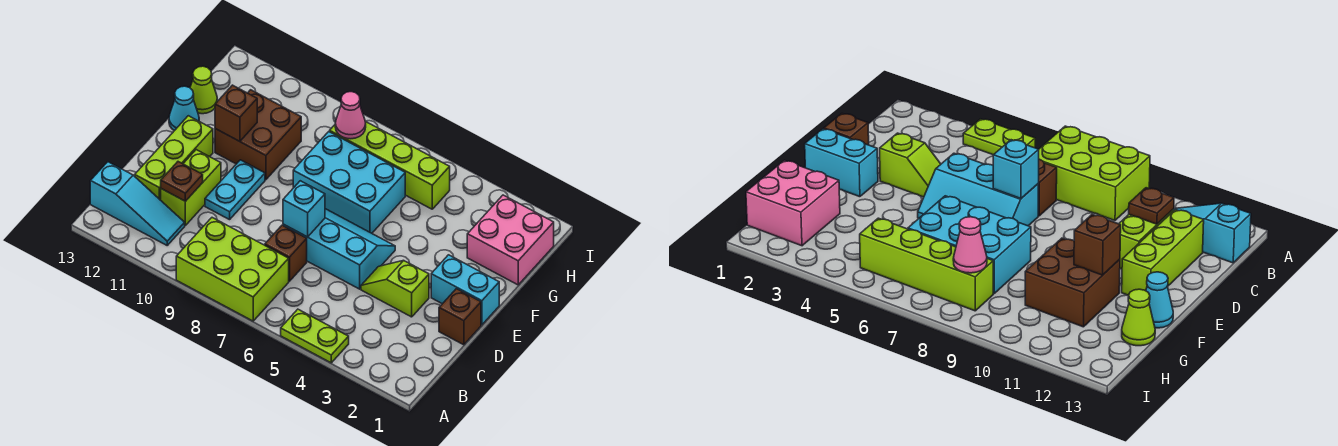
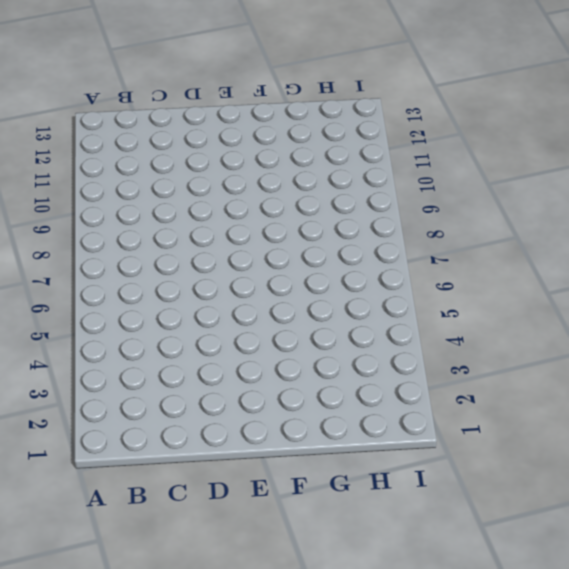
none -> lime 1x2 plate [281,309,349,363]
none -> lime 2x3 brick [176,218,289,321]
none -> cyan 1x3 slope [90,162,185,245]

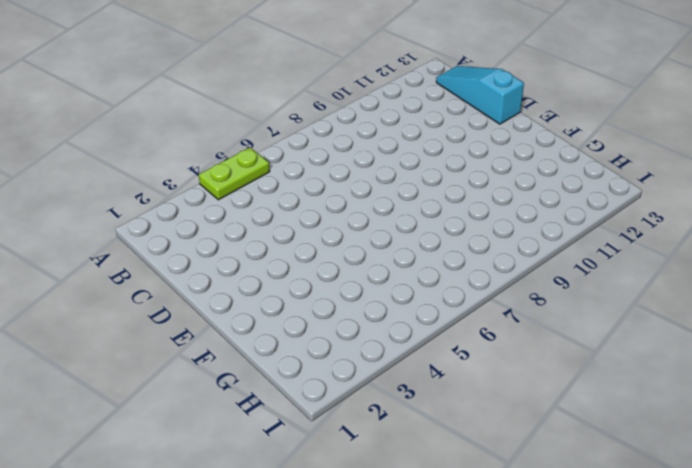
cyan 1x3 slope [436,66,524,124] -> cyan 1x3 slope turned to [90,162,185,245]
none -> lime 2x3 brick [176,218,289,321]
none -> brown 1x1 brick [265,225,307,281]
none -> lime 1x2 brick [161,150,221,225]

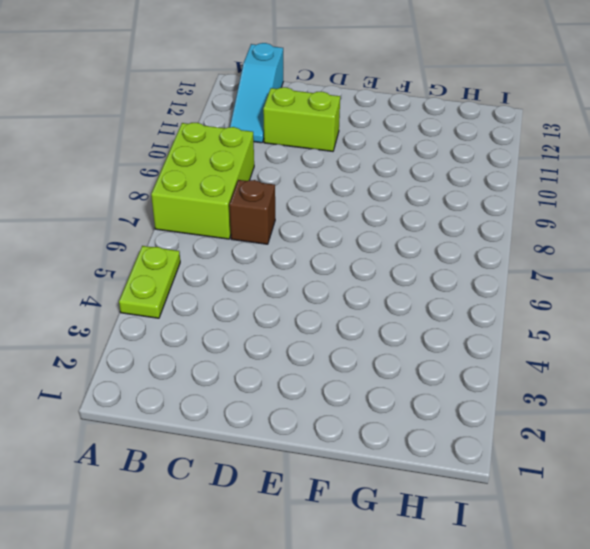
none -> lime 1x3 brick [135,116,213,200]
none -> brown 1x1 brick [439,289,481,345]
none -> lime 1x2 slope [361,261,429,317]

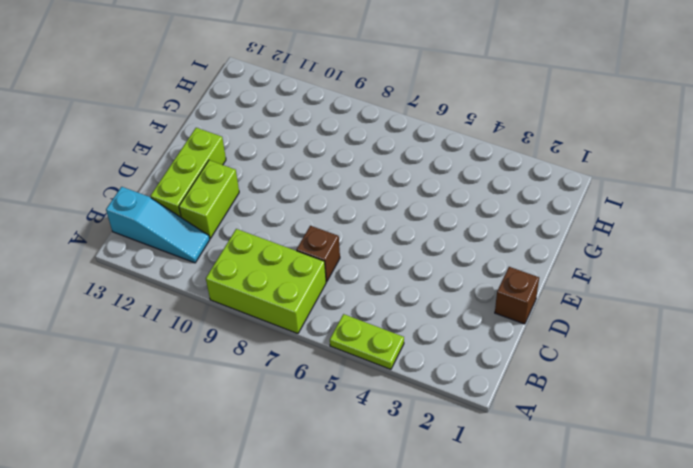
none -> lime 1x2 slope [361,261,429,317]
none -> cyan 2x3 slope [283,209,395,289]
none -> cyan 1x2 plate [205,160,265,220]

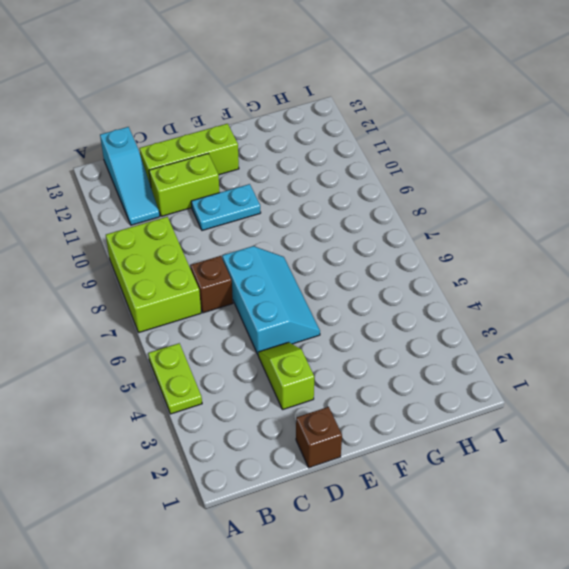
none -> cyan 1x2 brick [431,255,499,325]
none -> cyan 2x3 brick [293,132,405,233]
none -> brown 2x2 brick [215,90,301,180]

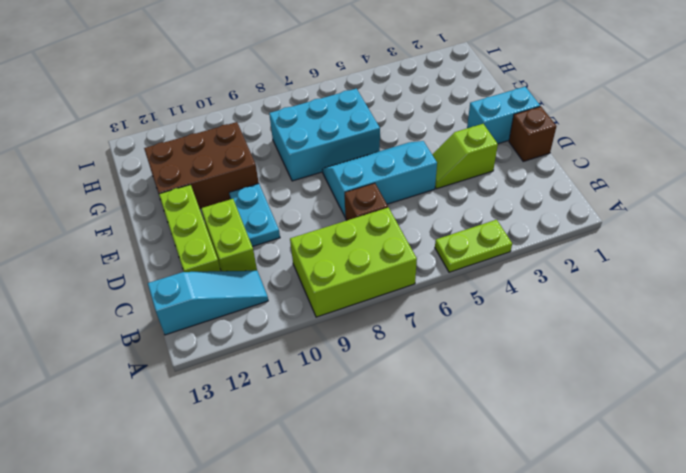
brown 2x3 brick [144,122,259,209] -> brown 2x2 brick [215,90,301,180]
none -> cyan 1x1 cone [169,86,199,131]
none -> pink 2x2 brick [467,195,554,285]
none -> lime 1x1 cone [190,66,217,114]

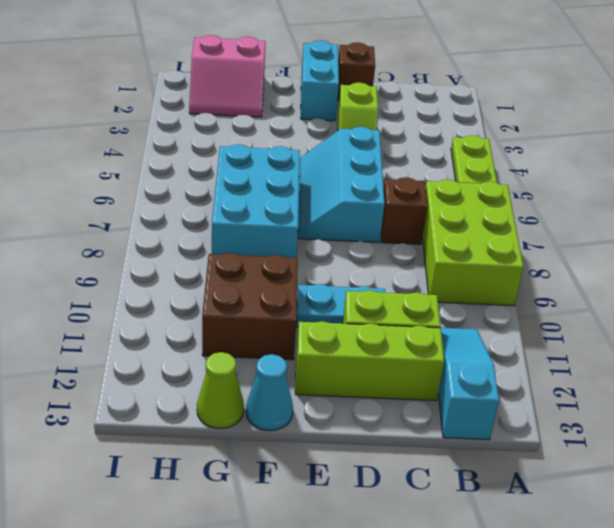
pink 2x2 slope [189,35,266,117] -> pink 2x2 brick [467,195,554,285]
none -> lime 1x4 brick [330,121,450,209]
none -> brown 1x1 plate [161,162,203,201]
none -> cyan 1x1 brick [283,181,325,237]

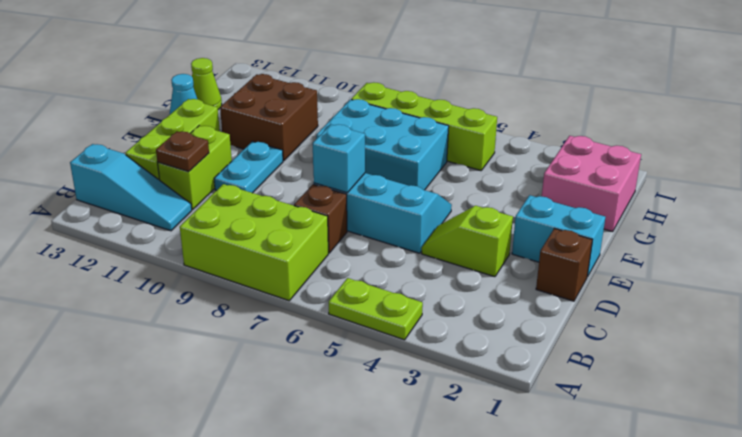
none -> brown 1x1 brick [215,85,257,141]
none -> pink 1x1 cone [335,92,366,139]

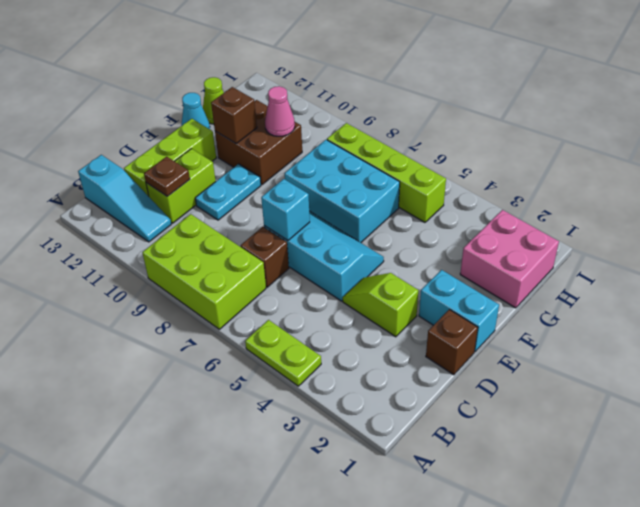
pink 1x1 cone [265,86,295,136] -> pink 1x1 cone moved to [335,92,366,139]

